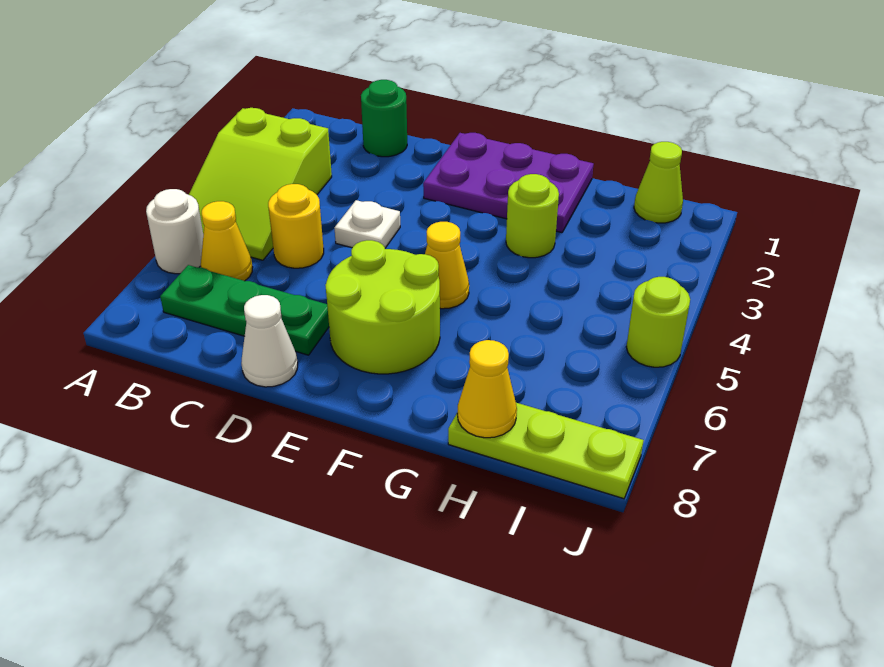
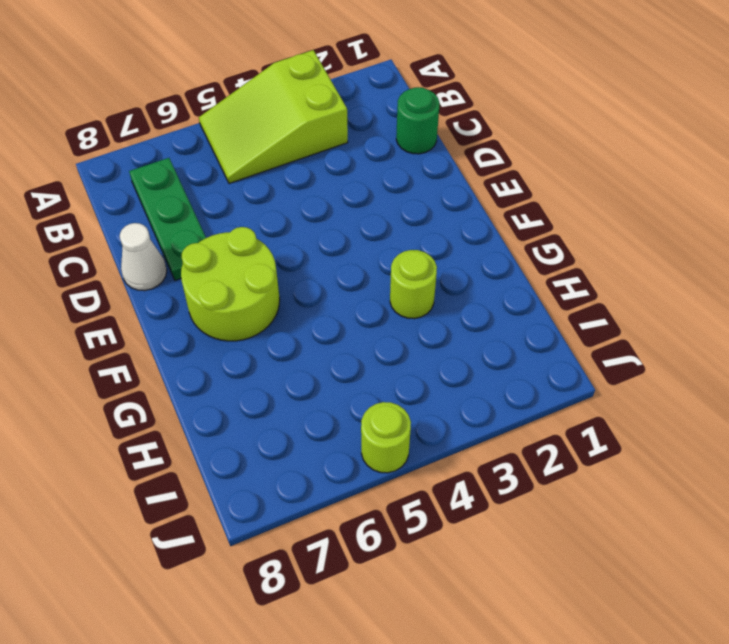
none -> white 1x1 round brick [146,189,203,274]
none -> yellow 1x1 cone [201,201,253,281]
none -> yellow 1x1 round brick [268,184,324,268]

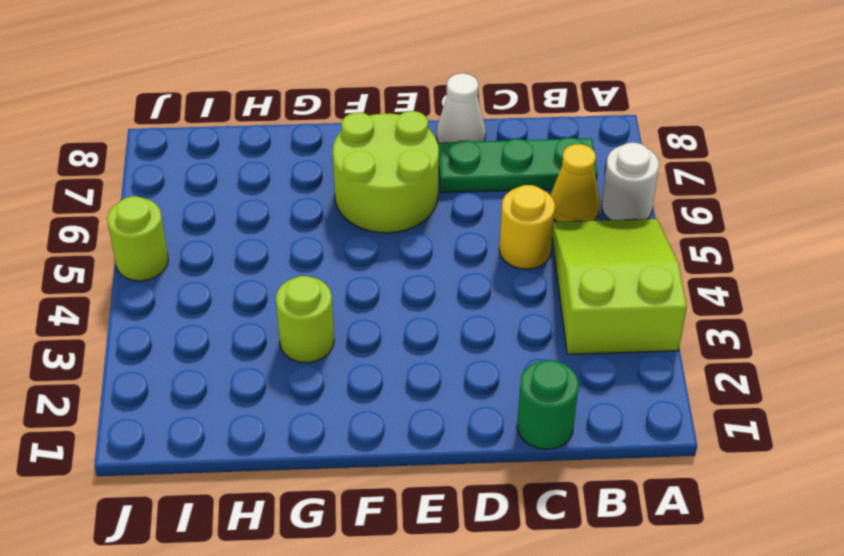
none -> white 1x1 plate [335,200,400,248]
none -> purple 2x3 plate [423,133,594,233]
none -> yellow 1x1 cone [425,222,469,309]

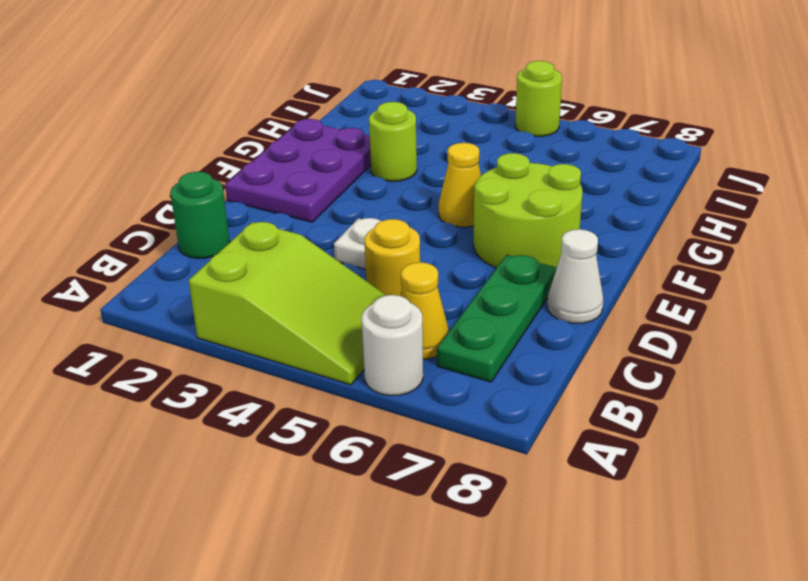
none -> lime 1x3 plate [448,403,644,499]
none -> lime 1x1 cone [634,142,683,223]
none -> yellow 1x1 cone [457,340,517,438]

